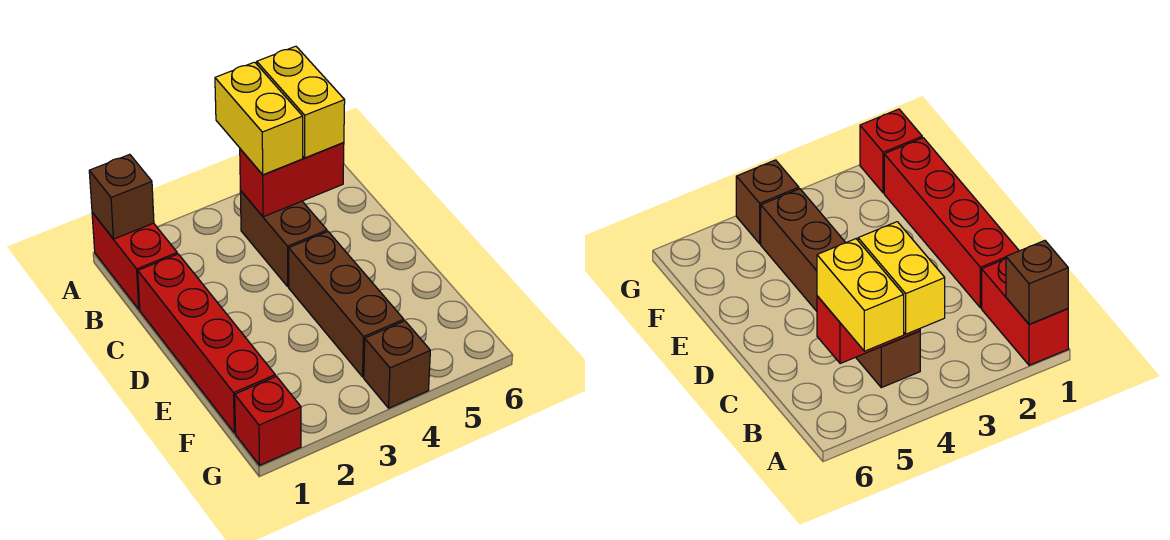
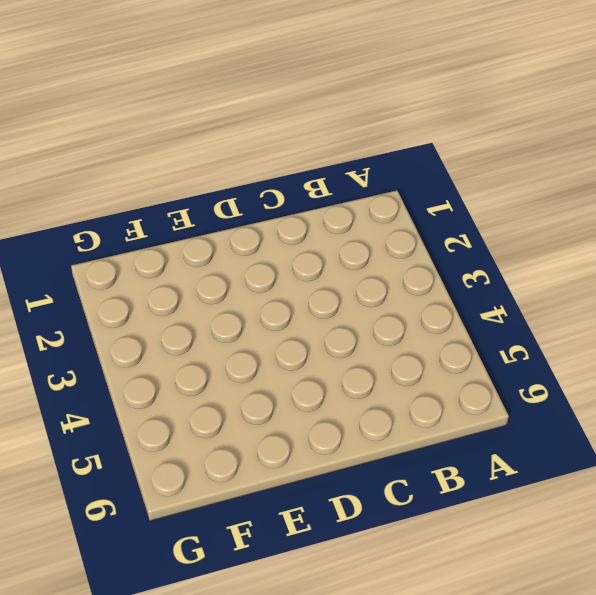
none -> red 1x2 brick [92,213,177,309]
none -> brown 1x2 brick [240,191,327,286]

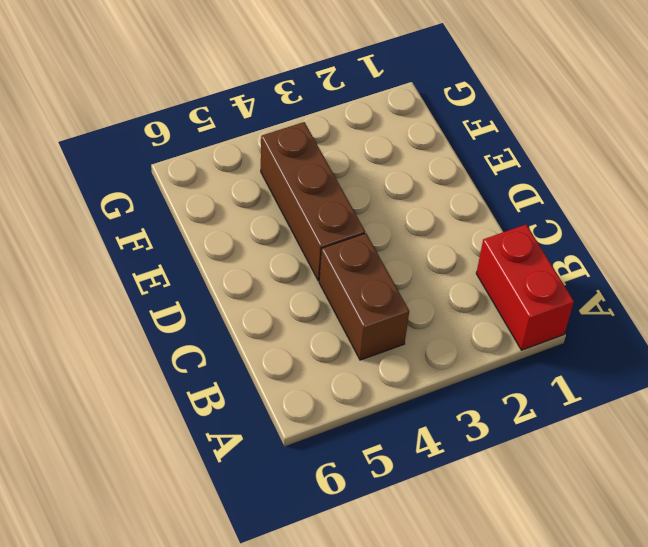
none -> red 1x4 brick [138,254,275,433]
none -> red 1x1 brick [235,376,301,465]

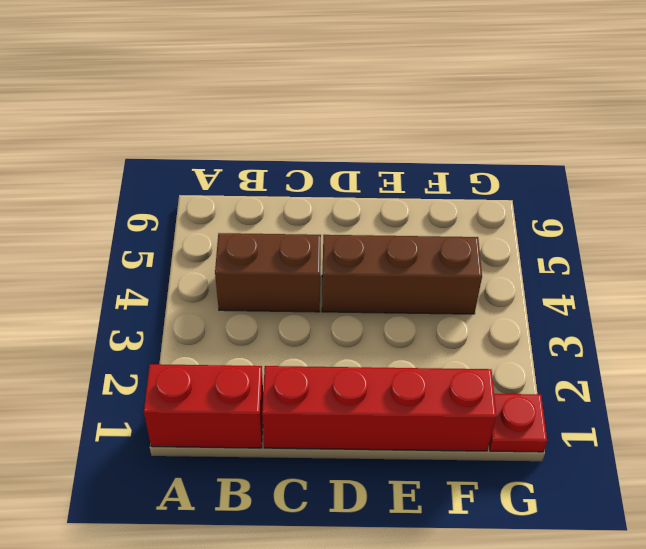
red 1x1 plate [489,394,547,452] -> red 1x1 brick [235,376,301,465]
none -> brown 1x1 brick [364,321,430,408]
none -> brown 1x1 brick [89,154,154,239]

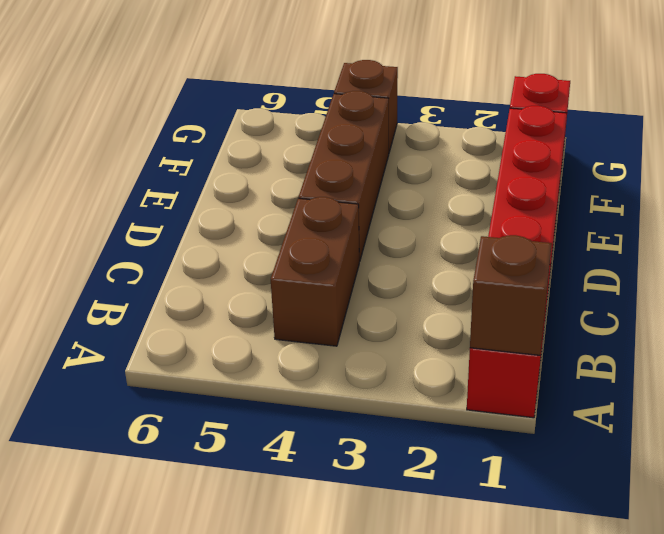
none -> red 1x2 brick [240,143,344,217]
none -> yellow 1x2 brick [215,62,303,175]

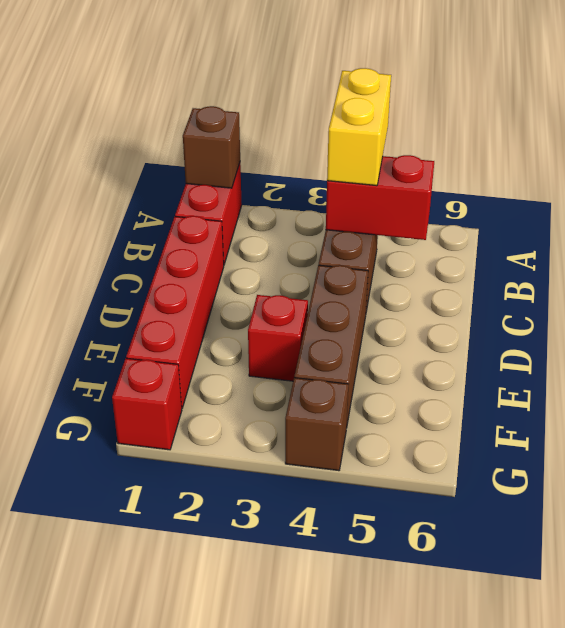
red 1x1 brick [248,295,308,381] -> none
none -> yellow 1x2 brick [257,46,345,158]

